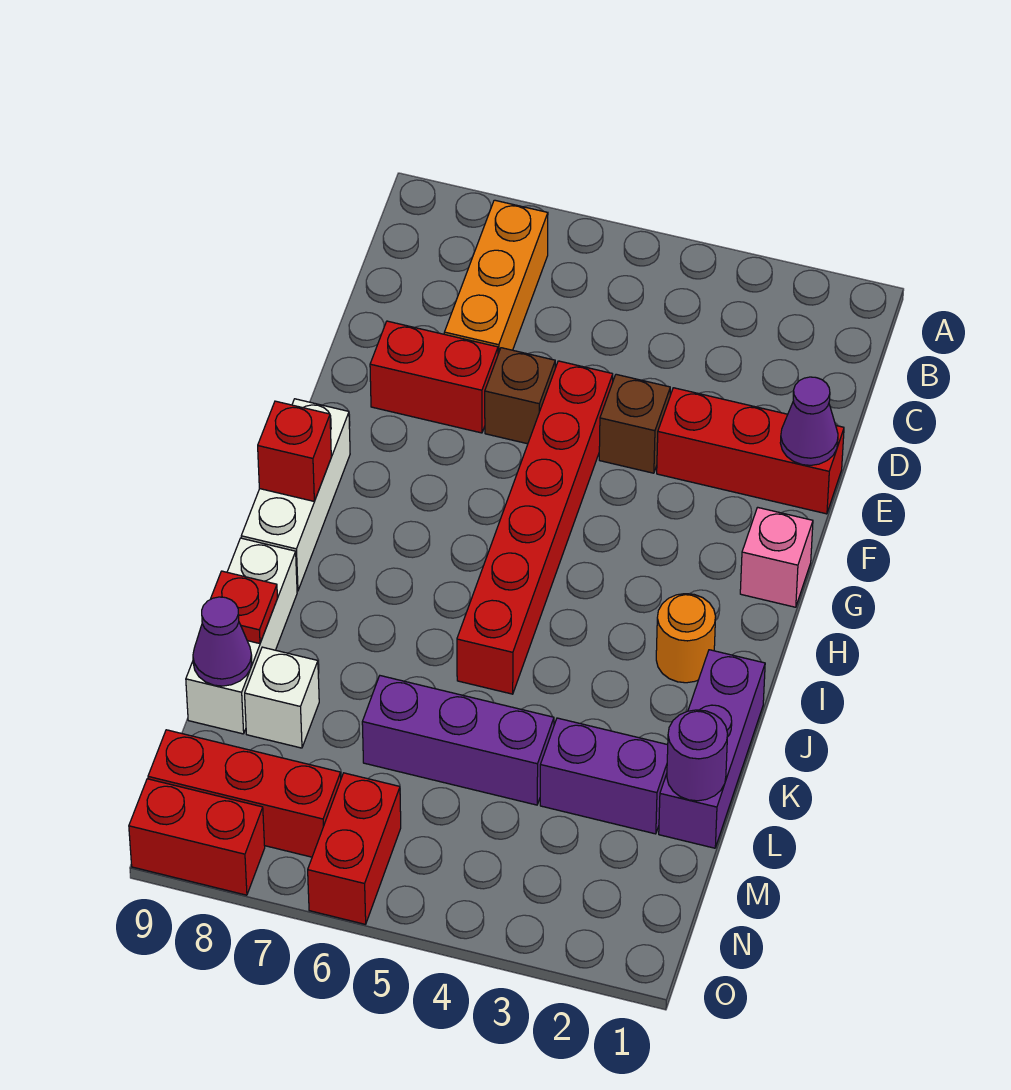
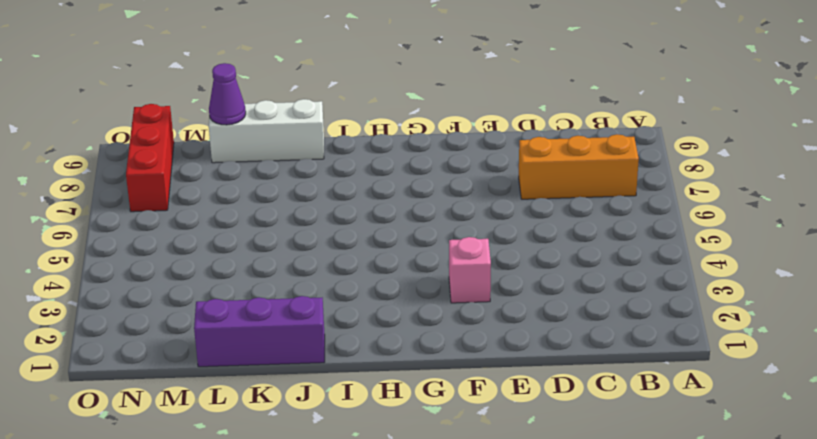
pink 1x1 brick [449,237,491,303] -> pink 1x1 brick moved to [740,507,813,607]
none -> red 1x3 brick [657,388,844,514]
none -> brown 1x1 brick [599,374,670,473]
none -> red 1x6 brick [457,361,613,694]

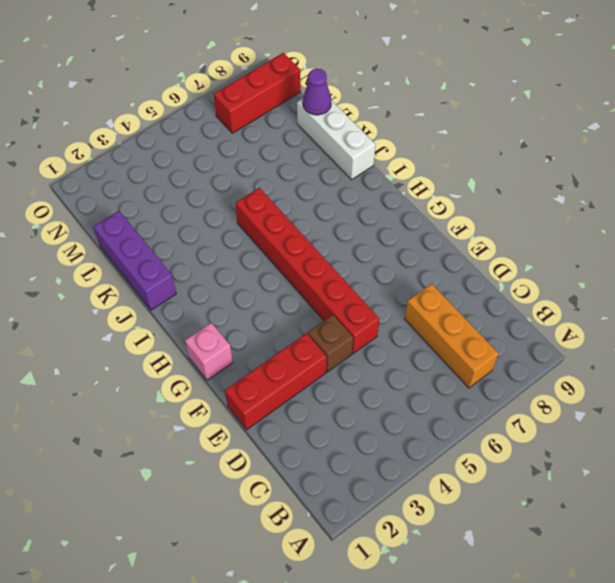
none -> brown 1x1 brick [485,348,555,444]
none -> red 1x2 brick [370,321,498,433]
none -> white 1x3 brick [241,399,350,591]

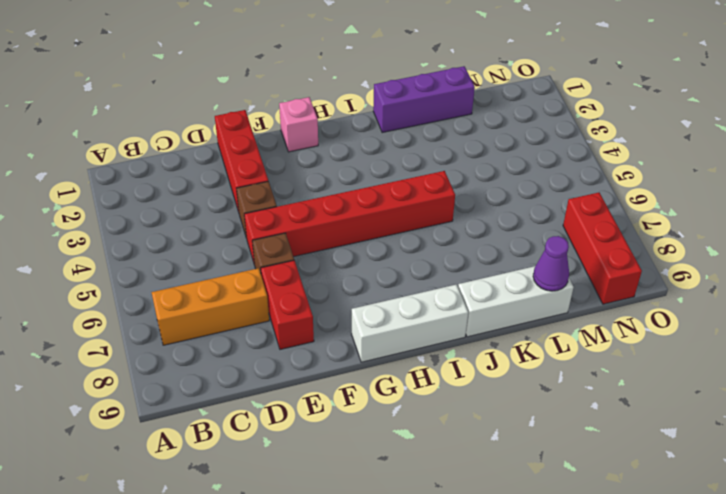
none -> orange 1x1 round brick [656,594,716,683]
none -> purple 1x2 brick [540,718,668,834]
none -> purple 1x3 brick [362,676,554,805]

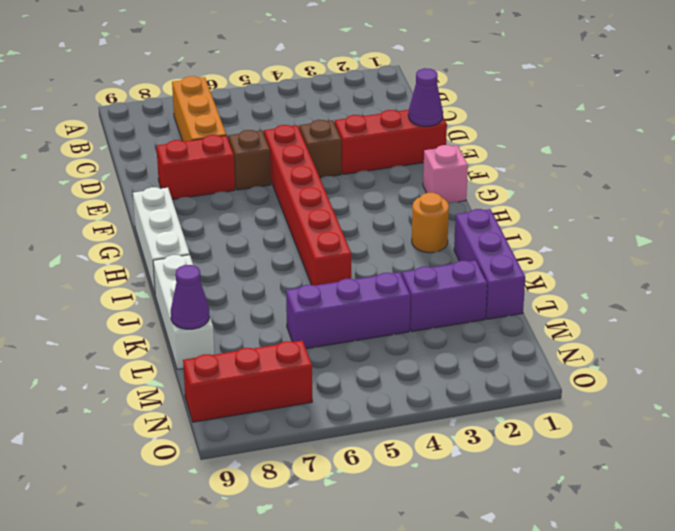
none -> white 1x1 brick [245,647,319,748]
none -> red 1x2 brick [308,773,401,924]
none -> red 1x2 brick [129,779,265,895]

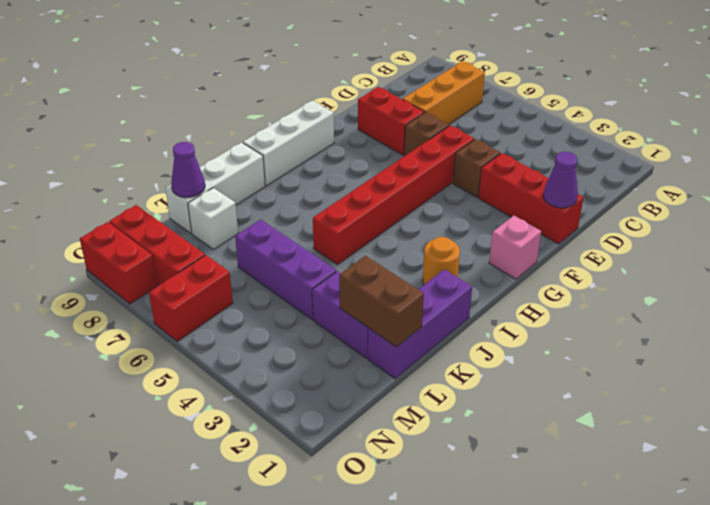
brown 1x2 brick [339,256,424,347] -> purple 1x1 round brick [667,710,728,801]
none -> red 1x1 brick [258,401,331,501]
none -> red 1x1 plate [211,571,277,644]

